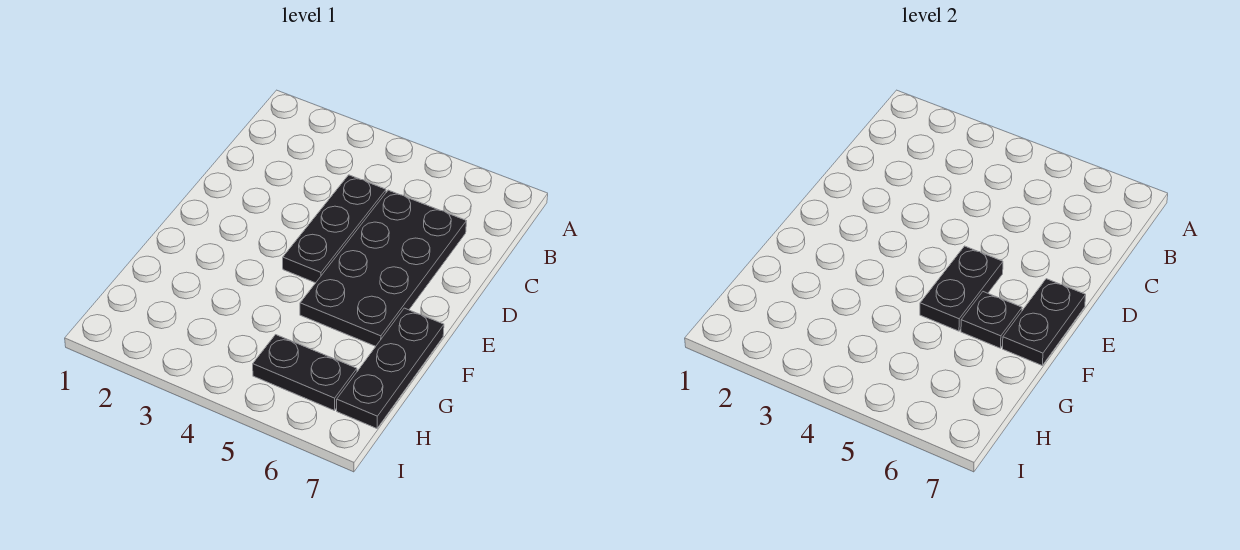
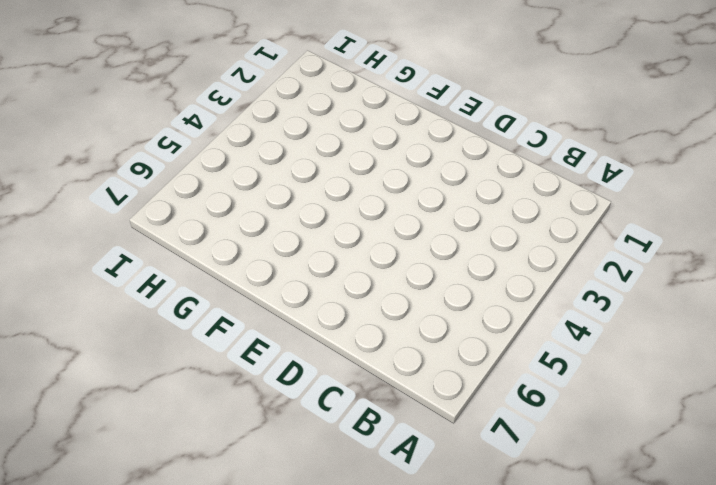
none -> black 1x3 plate [283,175,386,283]
none -> black 2x4 plate [300,190,466,346]

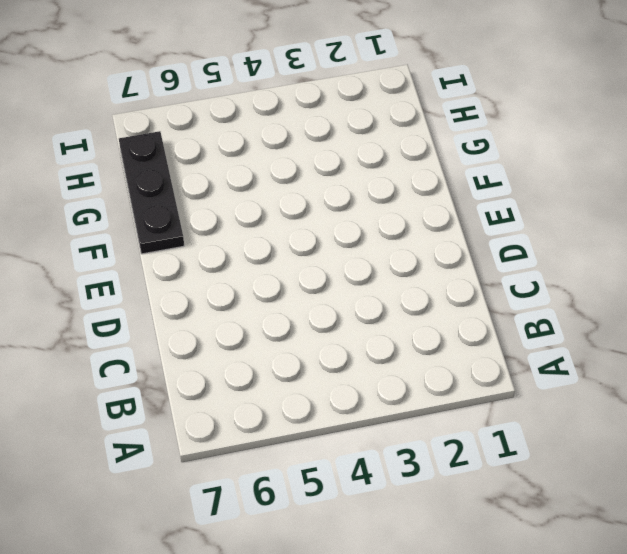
none -> black 1x3 plate [283,175,386,283]
none -> black 2x4 plate [300,190,466,346]

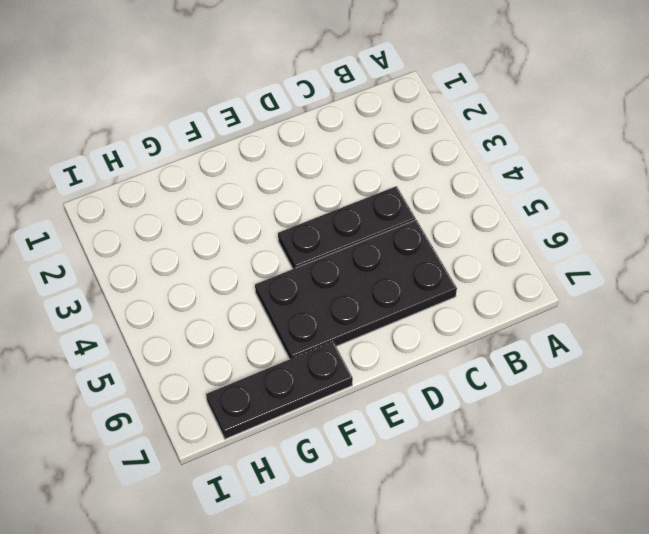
none -> black 1x2 plate [253,335,357,411]
none -> black 1x2 plate [920,246,1003,331]

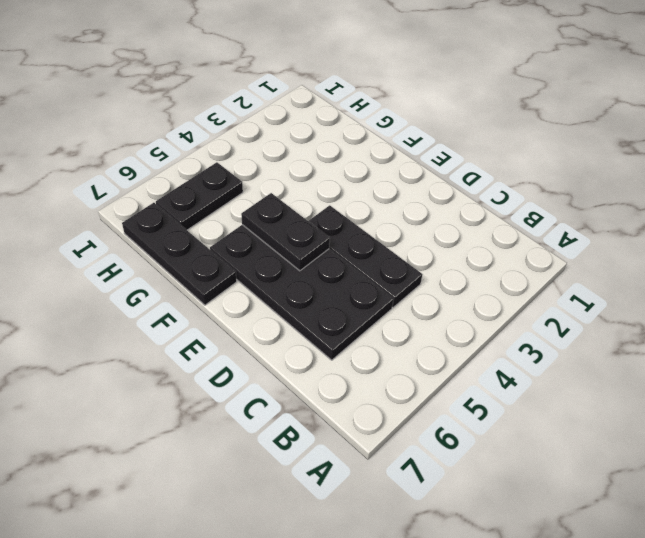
none -> black 1x2 plate [1003,279,1086,365]
none -> black 1x1 plate [961,292,1022,348]

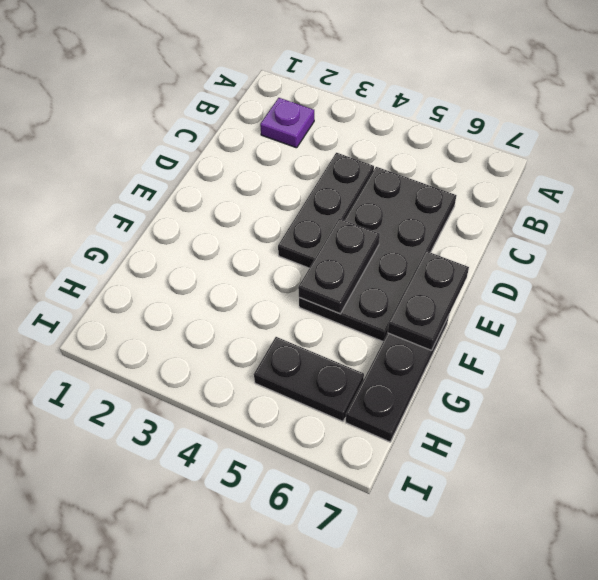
purple 1x1 plate [260,98,314,148] -> none
none -> black 1x1 plate [961,292,1022,348]

